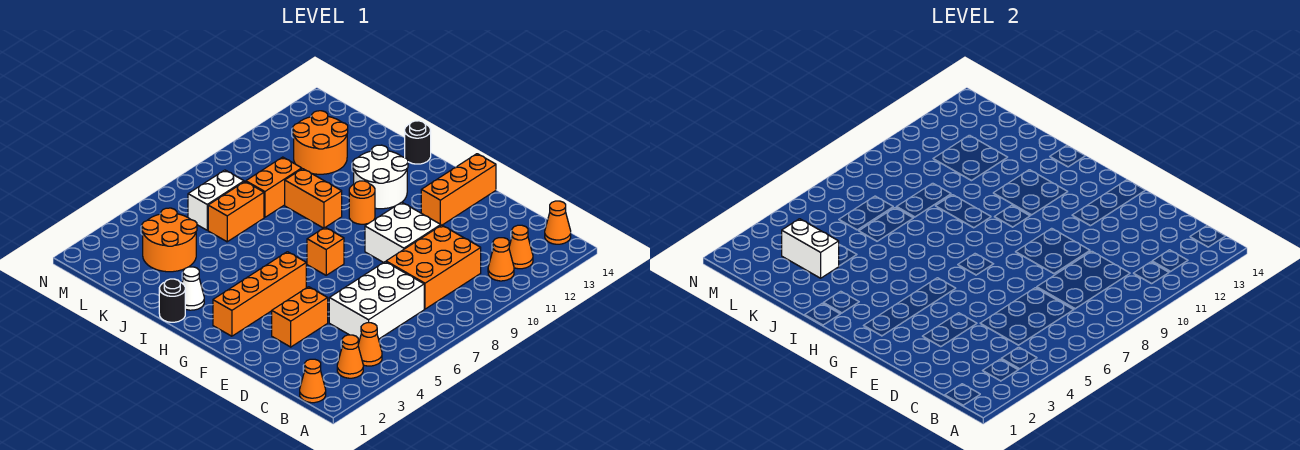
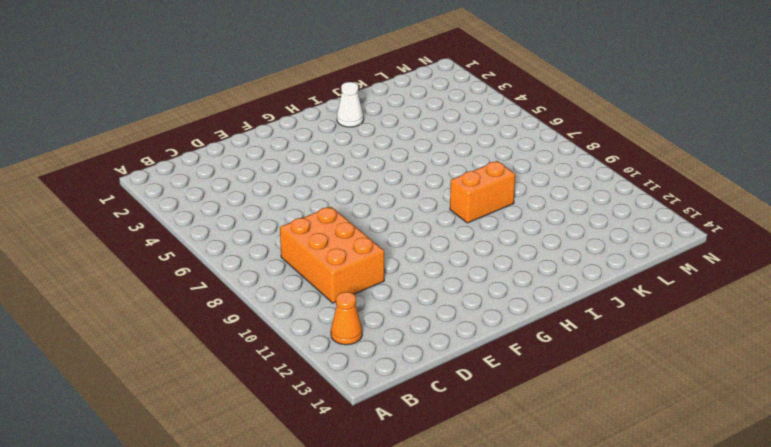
none -> orange 1x1 cone [300,359,326,403]
none -> orange 1x1 cone [337,335,363,378]
none -> orange 1x1 cone [358,323,382,366]

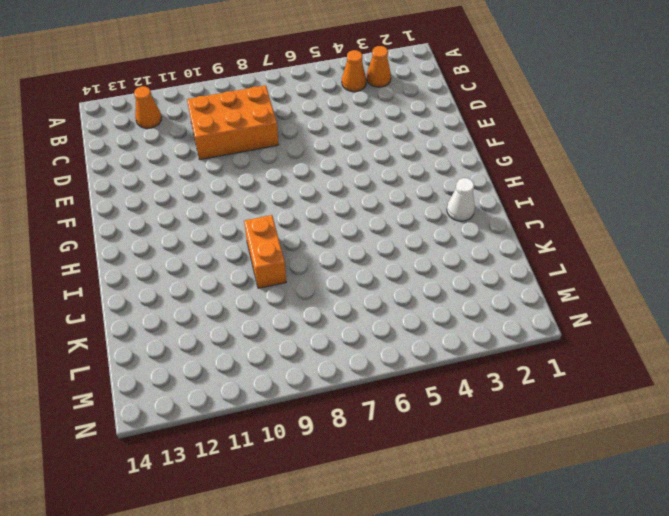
none -> orange 1x1 cone [300,359,326,403]
none -> orange 1x1 cone [488,238,514,281]
none -> orange 1x1 cone [545,201,571,244]

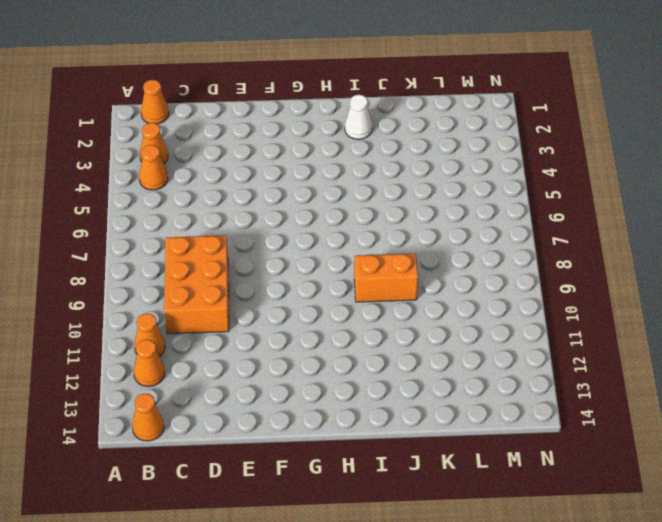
none -> white 2x3 brick [329,262,424,340]
none -> orange 1x2 brick [272,287,328,347]
none -> white 2x2 brick [365,202,441,263]

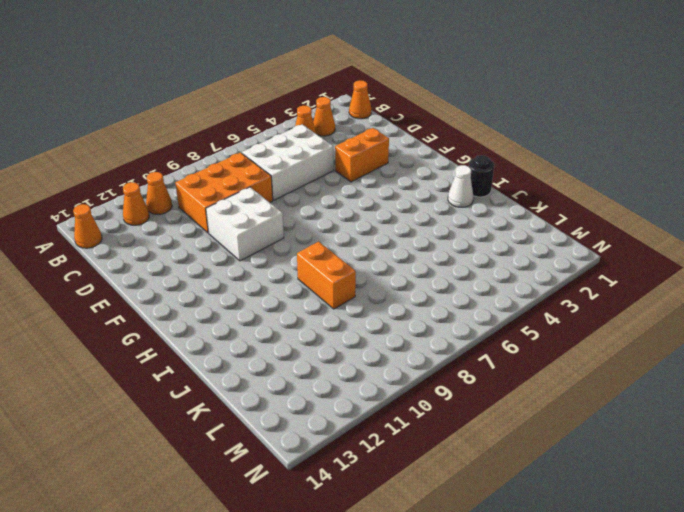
none -> orange 1x3 brick [421,154,496,225]
none -> orange 1x4 brick [213,252,306,336]
none -> orange 1x1 brick [307,227,344,275]

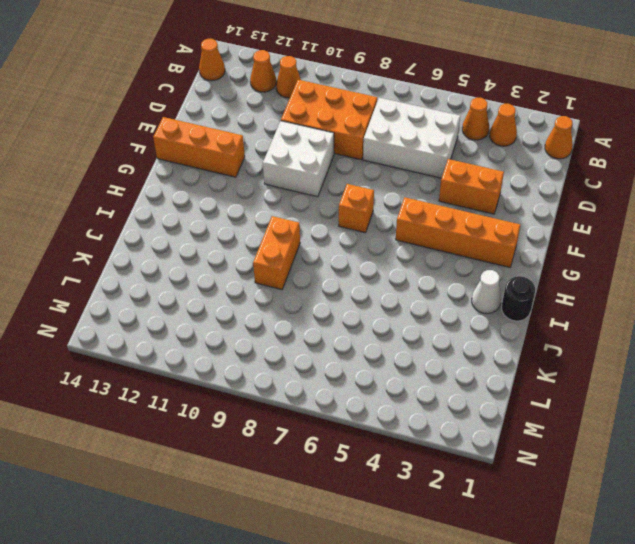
none -> orange 1x1 round brick [349,181,375,224]
none -> white 2x2 round brick [353,145,408,209]
none -> black 1x1 round brick [405,121,431,164]

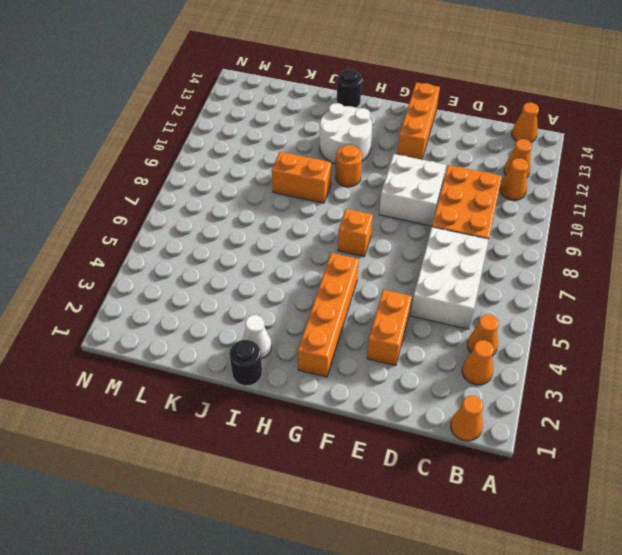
none -> orange 2x2 round brick [142,208,197,272]
none -> orange 1x2 brick [208,182,264,242]
none -> orange 1x2 brick [246,157,302,217]

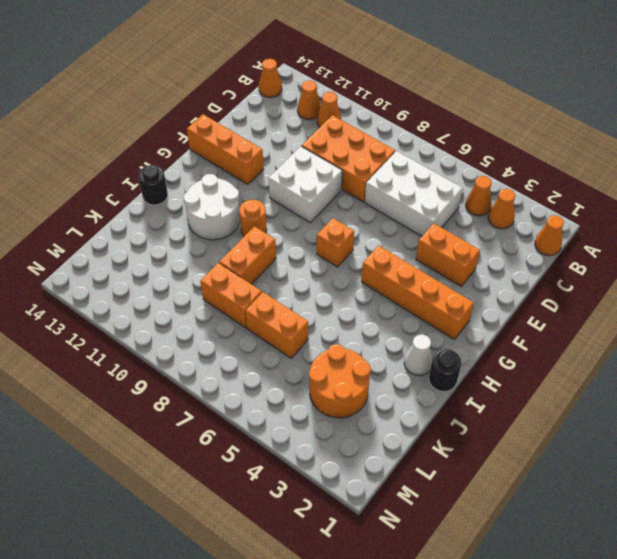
none -> orange 2x2 round brick [293,111,348,174]
none -> white 1x2 brick [188,170,244,230]
none -> white 1x2 brick [782,219,839,278]

